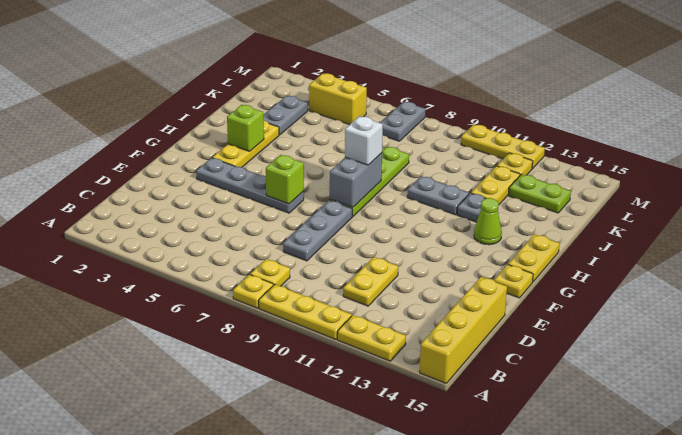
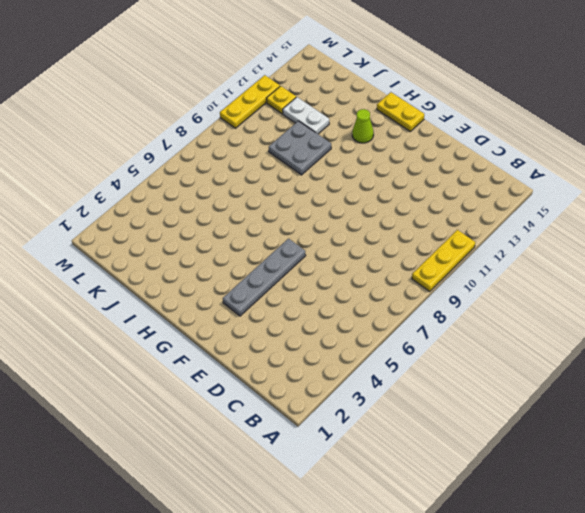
grey 2x2 plate [269,121,331,175] -> grey 1x2 plate [407,176,469,215]
white 1x2 plate [283,97,329,134] -> yellow 1x2 plate [471,166,520,204]
none -> yellow 1x1 plate [233,275,274,308]
none -> yellow 1x2 plate [337,315,406,361]
none -> yellow 1x4 brick [420,277,507,383]

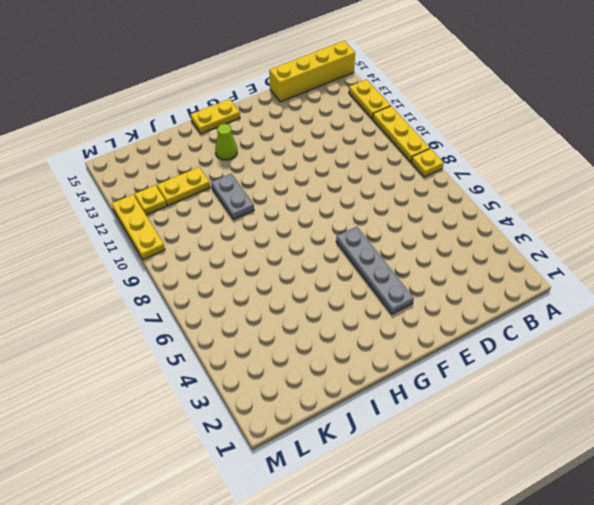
none -> yellow 1x1 plate [250,259,290,286]
none -> yellow 1x2 plate [343,257,398,306]
none -> grey 1x3 plate [283,200,352,261]

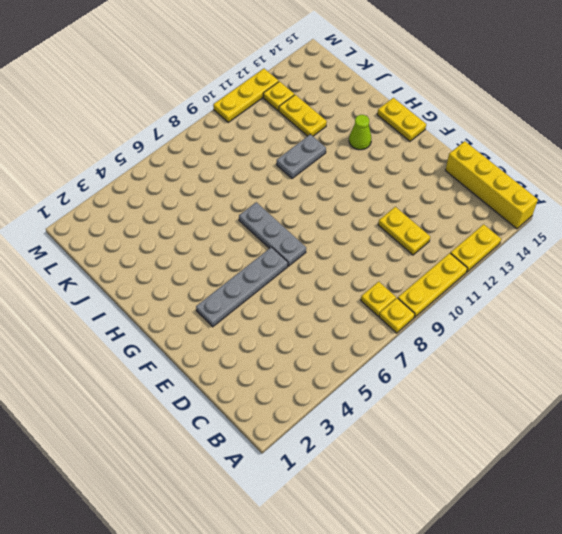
grey 1x3 plate [239,202,306,266] -> grey 1x3 plate moved to [283,200,352,261]
none -> yellow 1x1 plate [494,265,533,298]
none -> yellow 1x3 plate [212,121,279,167]
none -> lime 1x4 plate [330,147,409,217]

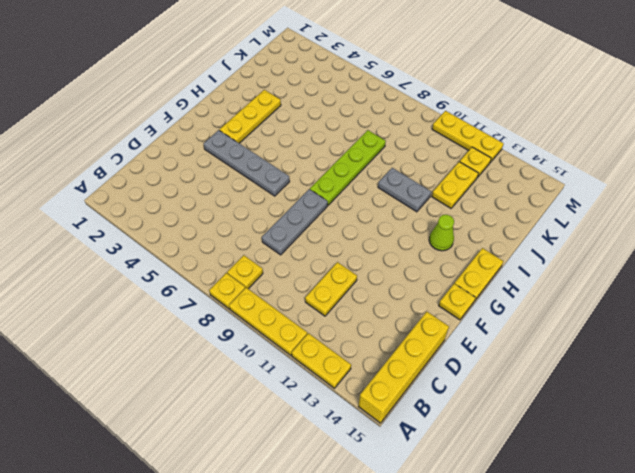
none -> grey 1x1 plate [457,193,486,222]
none -> grey 1x2 plate [263,96,308,135]
none -> lime 1x2 plate [509,174,571,213]

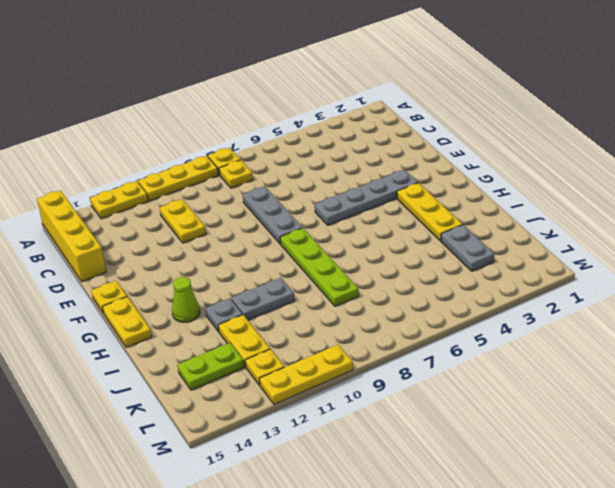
none -> yellow 1x2 brick [309,73,367,125]
none -> grey 1x2 plate [381,102,425,141]
none -> lime 1x1 brick [266,155,304,204]

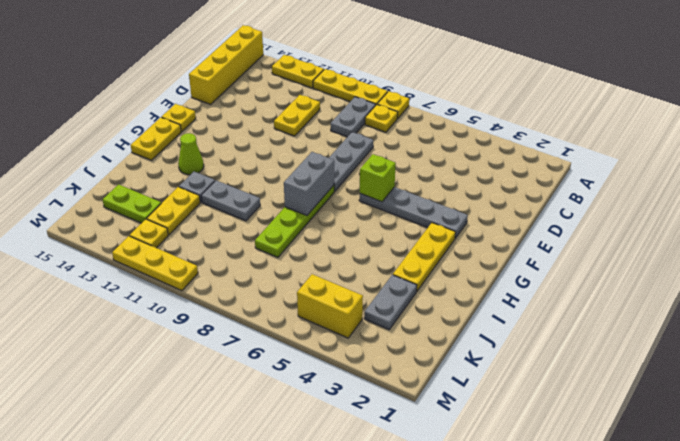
grey 1x2 plate [331,97,376,137] -> grey 1x2 plate moved to [381,102,425,141]
none -> lime 1x1 brick [227,105,264,151]
none -> white 1x1 brick [345,116,383,165]

